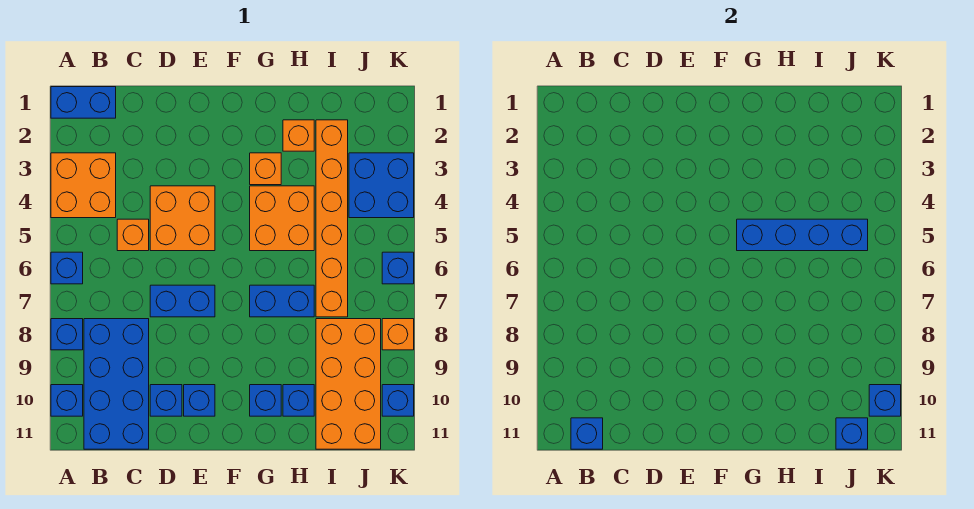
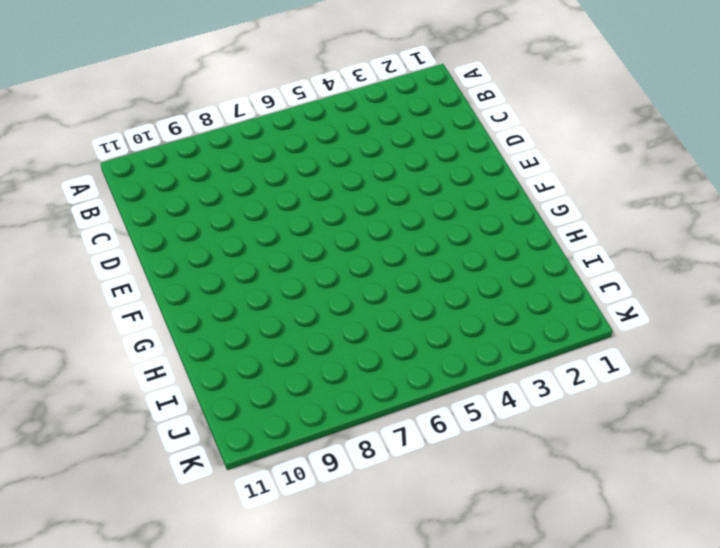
none -> blue 1x2 brick [51,87,116,118]
none -> orange 2x2 brick [51,153,116,218]
none -> blue 1x1 brick [51,252,83,284]

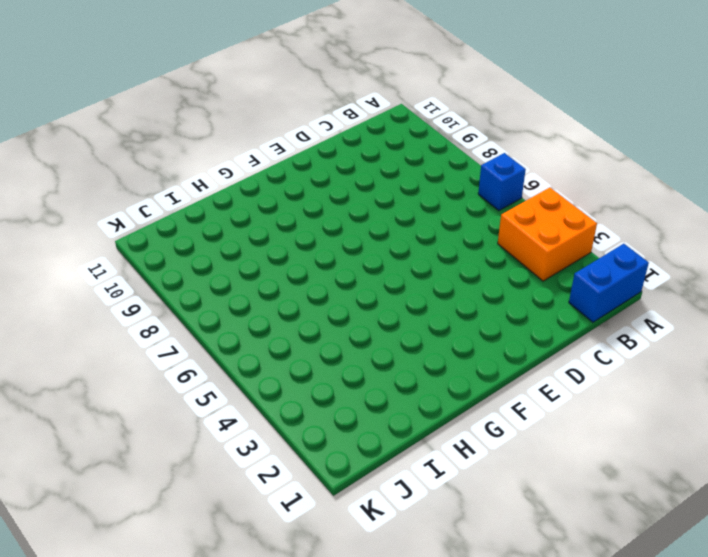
none -> blue 1x1 brick [51,319,83,350]
none -> blue 1x1 brick [51,385,83,416]
none -> blue 2x4 brick [84,319,149,449]

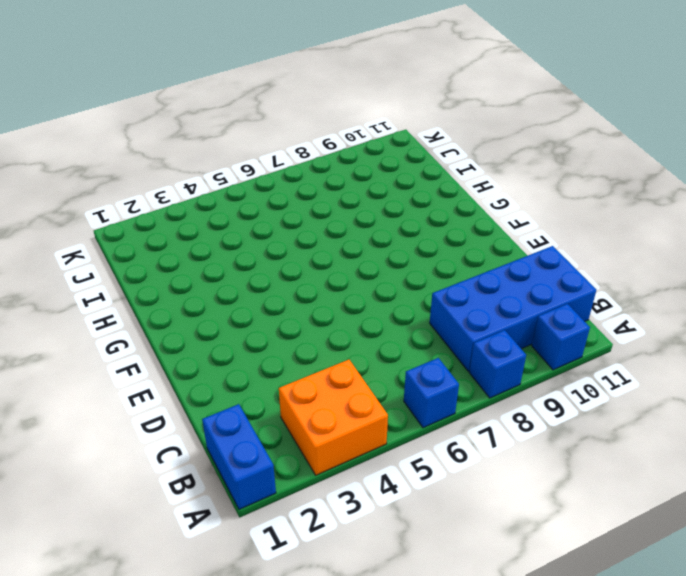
none -> orange 1x1 brick [117,219,149,251]
none -> orange 2x2 brick [150,186,215,251]
none -> blue 1x2 brick [150,285,215,317]

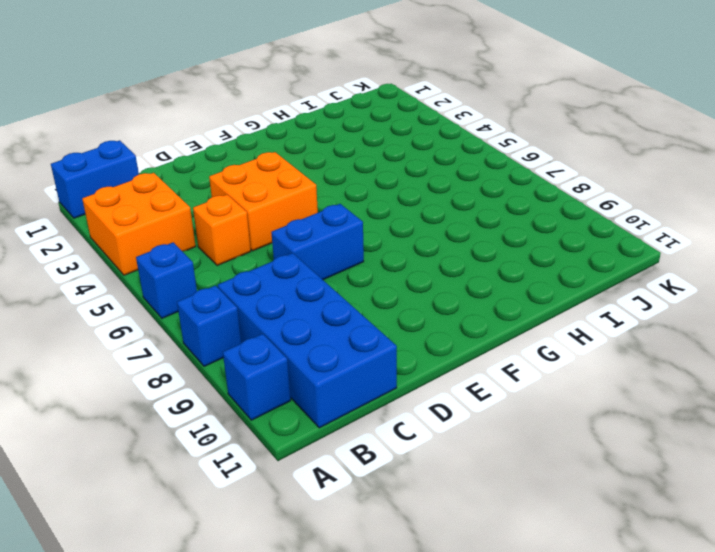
none -> blue 1x1 brick [150,385,182,416]
none -> blue 1x1 brick [184,385,215,416]
none -> orange 1x1 brick [250,153,281,185]

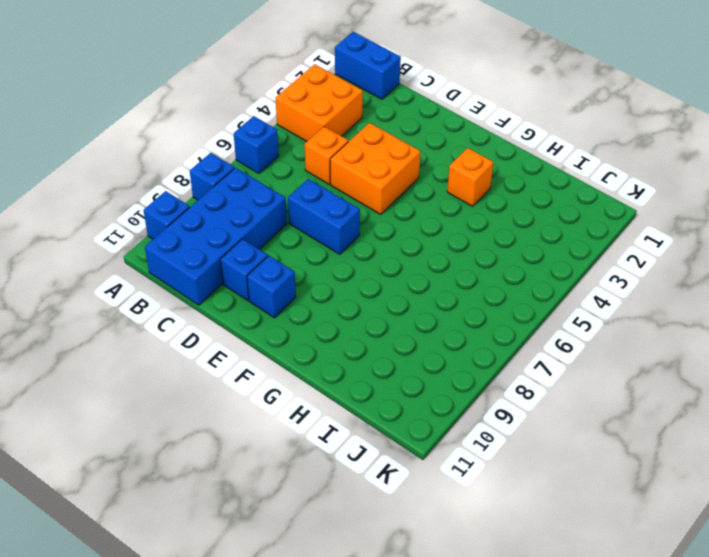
none -> orange 2x2 brick [250,186,314,251]
none -> blue 1x2 brick [250,285,314,317]
none -> blue 1x1 brick [250,385,281,416]

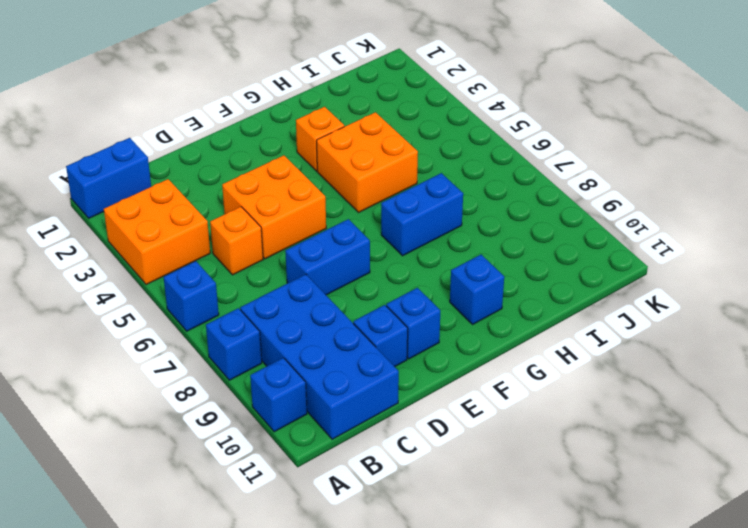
none -> orange 1x1 brick [283,120,314,151]
none -> blue 1x1 brick [283,385,314,416]
none -> orange 1x6 brick [316,120,348,317]

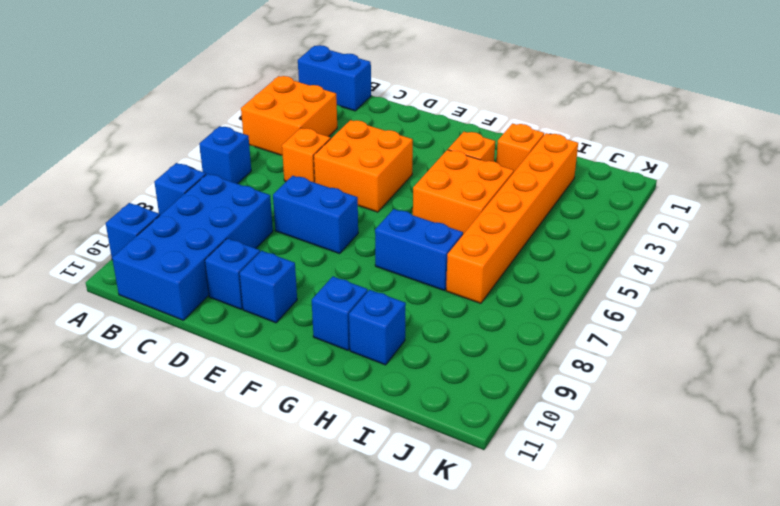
none -> orange 2x4 brick [316,319,381,449]
none -> blue 2x2 brick [349,153,414,218]
none -> blue 1x1 brick [382,252,414,284]

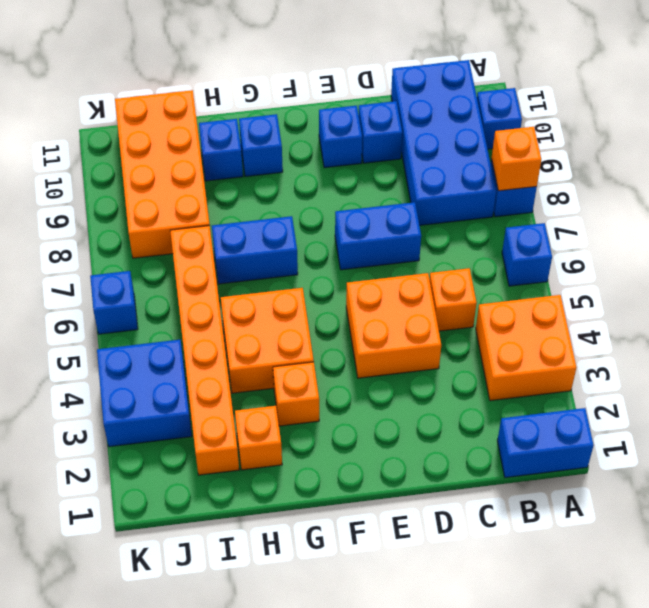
orange 1x1 brick [492,127,541,191] -> orange 1x1 brick moved to [382,319,414,350]
none -> blue 1x1 brick [382,385,414,416]
none -> blue 1x1 brick [571,418,603,449]
none -> blue 1x4 brick [737,219,868,251]

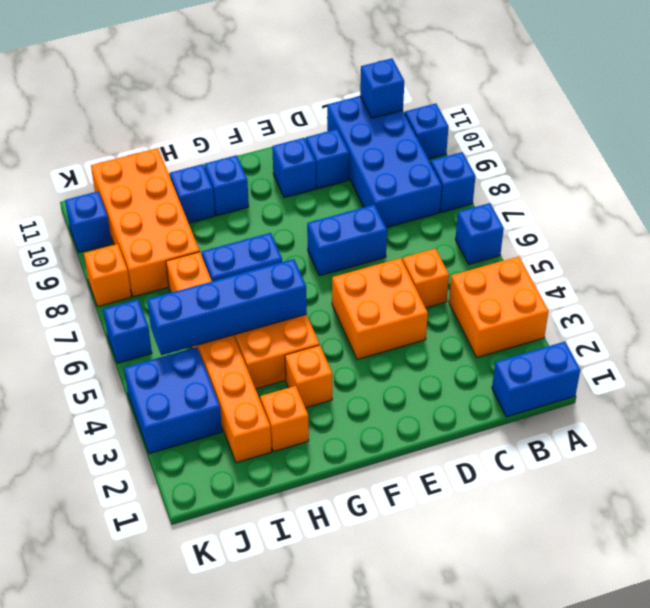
none -> blue 1x1 brick [836,418,868,449]
none -> blue 1x1 brick [869,385,901,416]

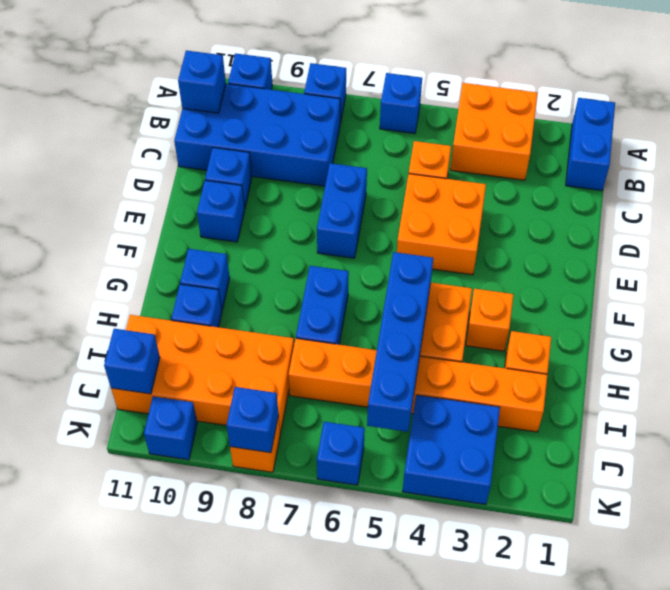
blue 1x1 brick [227,387,278,453] -> blue 1x1 brick moved to [869,385,901,416]

